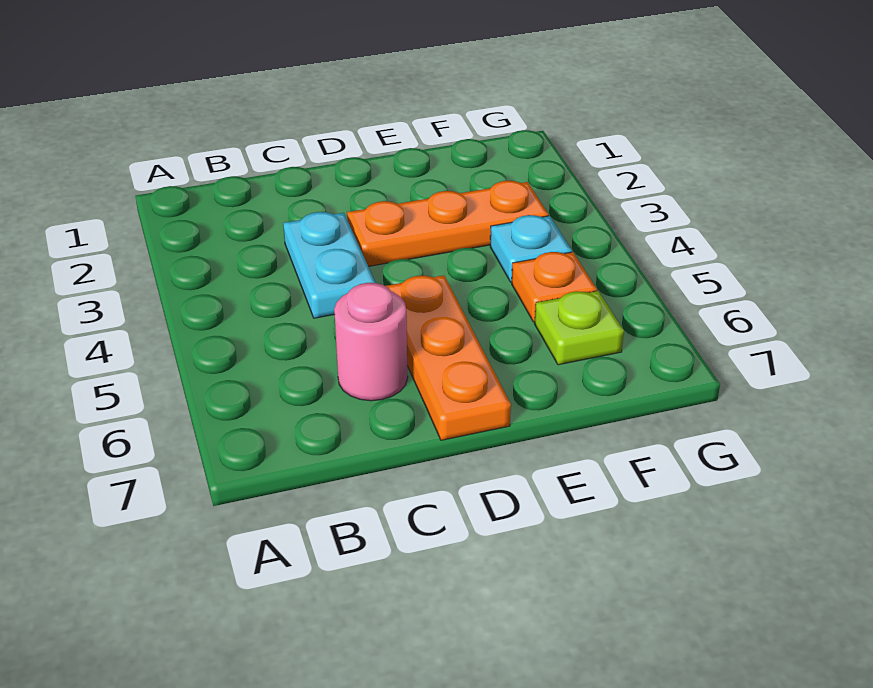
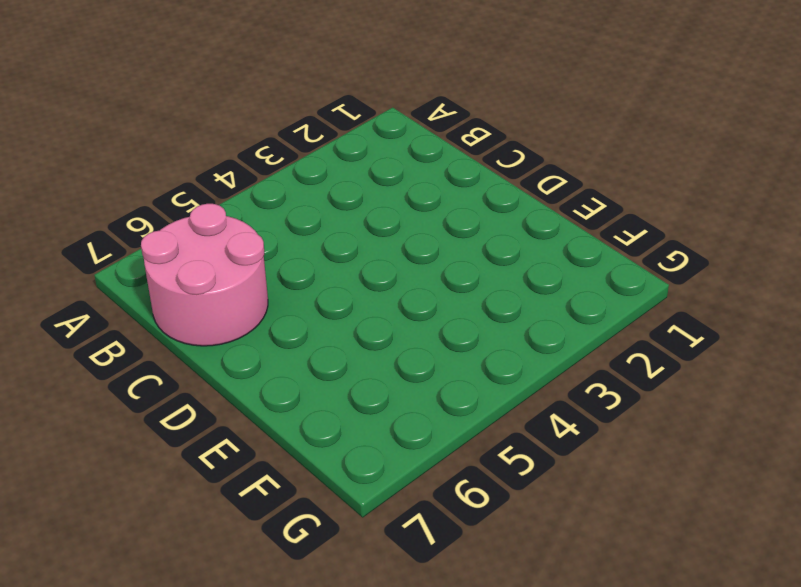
pink 2x2 round brick [141,204,268,346] -> pink 1x1 round brick [334,283,408,401]
none -> cyan 1x2 plate [283,212,376,318]
none -> orange 1x3 plate [347,181,549,266]

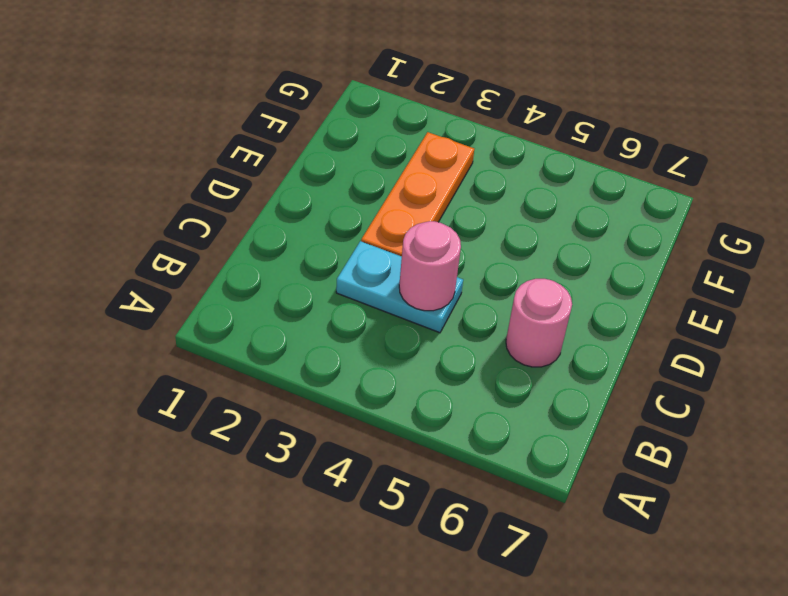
pink 1x1 round brick [399,221,461,311] -> none
none -> orange 1x3 plate [386,275,511,440]
none -> cyan 1x1 plate [490,215,572,282]

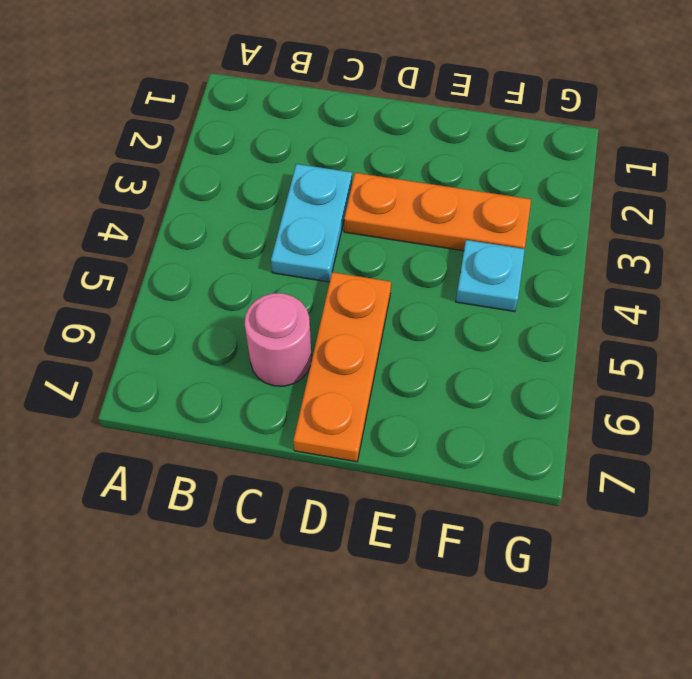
none -> orange 1x1 plate [512,252,597,322]
none -> lime 1x1 plate [535,291,624,365]

